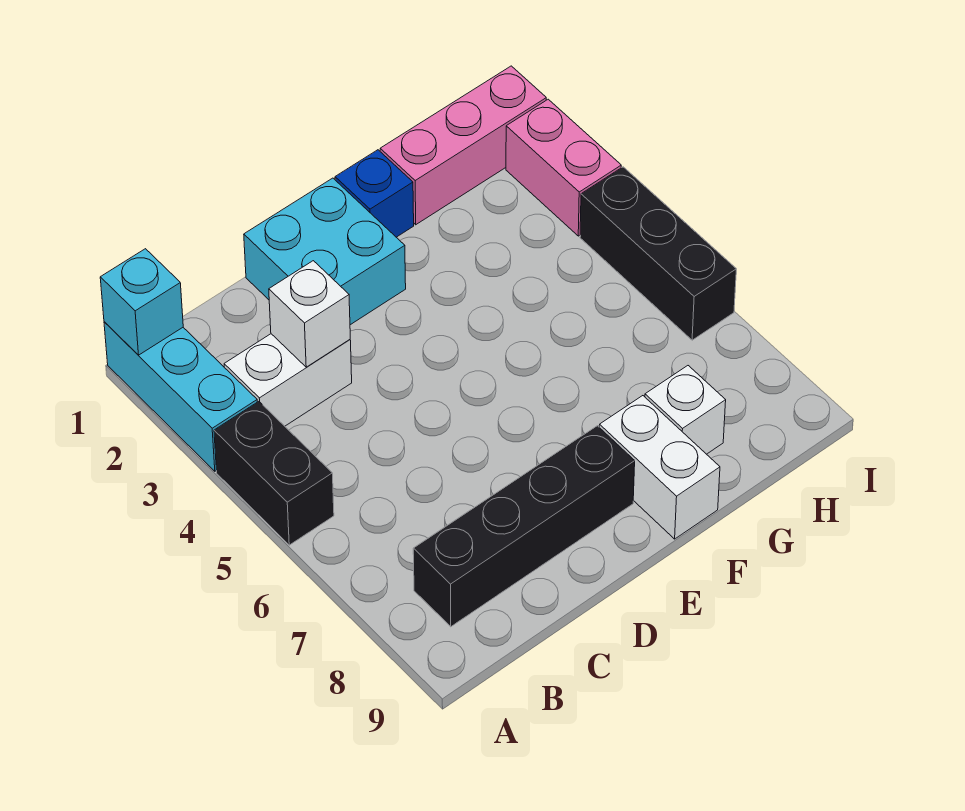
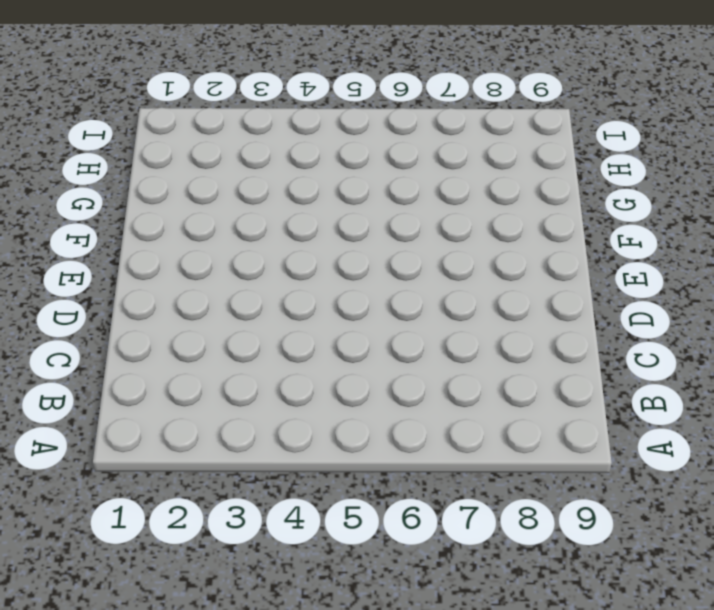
none -> cyan 1x3 brick [104,322,257,471]
none -> black 1x2 brick [214,402,334,545]
none -> white 1x2 brick [224,334,352,426]

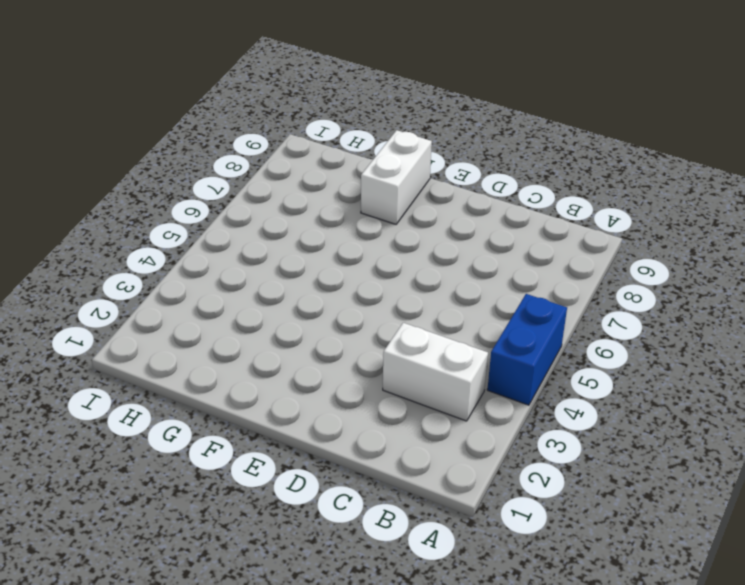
blue 1x2 brick [487,294,567,405] -> black 1x2 brick [214,402,334,545]
none -> cyan 1x3 brick [104,322,257,471]
none -> black 1x4 brick [413,426,635,627]
none -> cyan 2x2 brick [244,178,406,325]

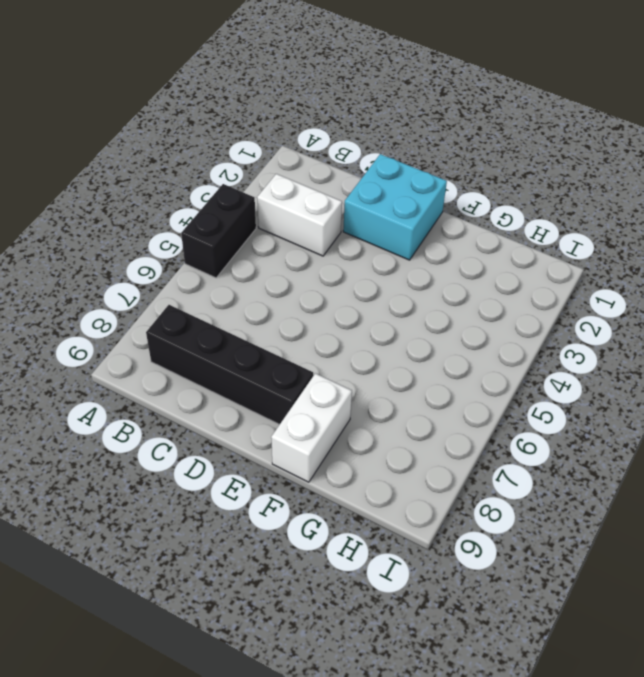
none -> cyan 1x3 brick [104,322,257,471]
none -> blue 1x1 brick [335,150,414,237]
none -> pink 1x3 brick [380,66,546,225]

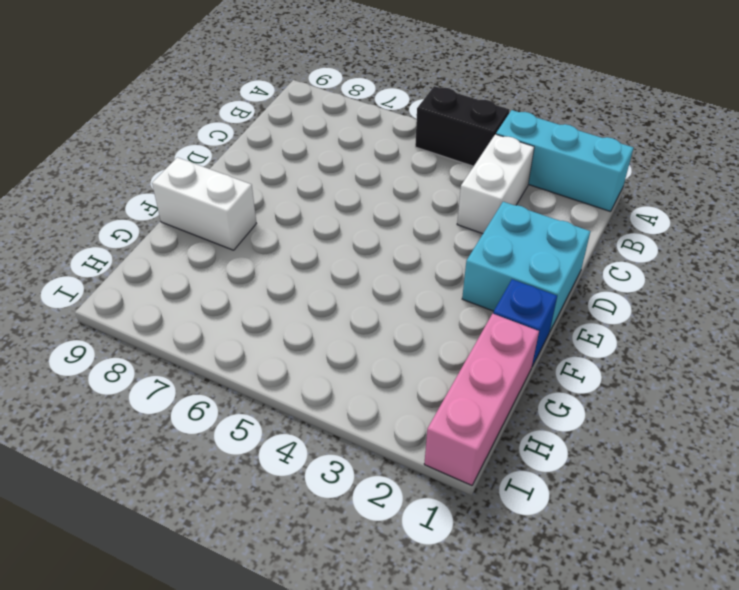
none -> black 1x4 brick [413,426,635,627]
none -> white 1x1 brick [645,366,726,454]
none -> pink 1x2 brick [506,99,621,236]

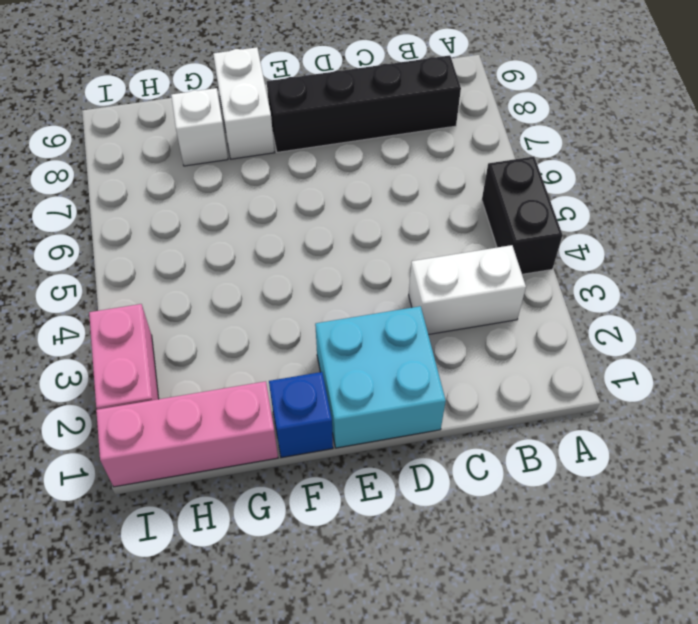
none -> cyan 1x3 brick [104,322,257,471]
none -> black 1x3 brick [580,167,736,340]
none -> cyan 1x1 brick [100,249,183,355]

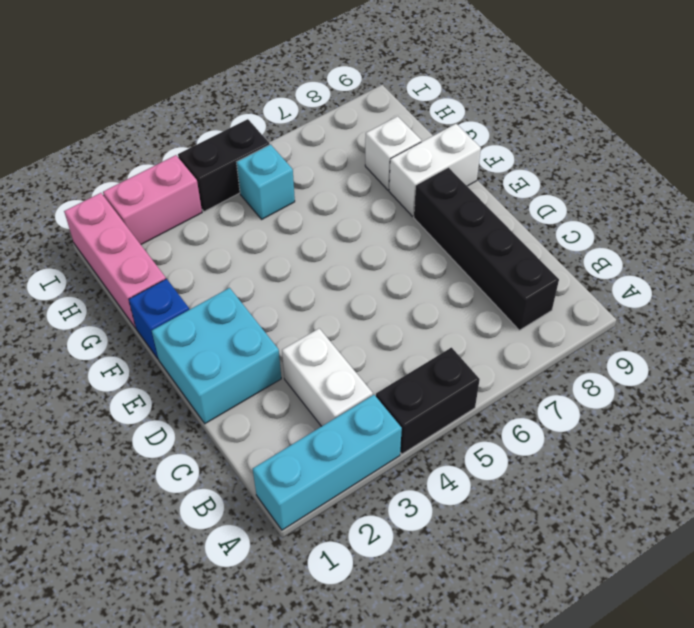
cyan 1x1 brick [237,144,295,219] -> cyan 1x1 brick moved to [100,249,183,355]
black 1x2 brick [178,119,270,212] -> black 1x3 brick [580,167,736,340]
none -> white 1x1 brick [269,261,350,367]

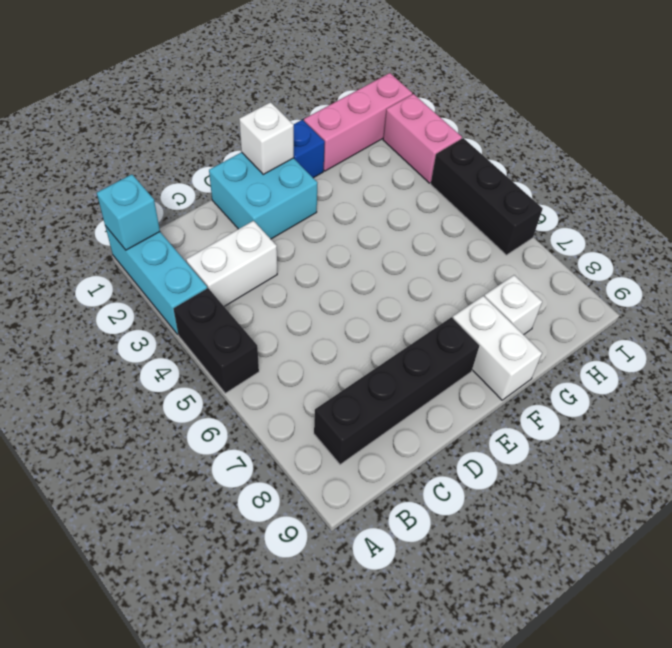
white 1x1 brick [239,102,294,174] -> white 1x1 brick moved to [269,261,350,367]

